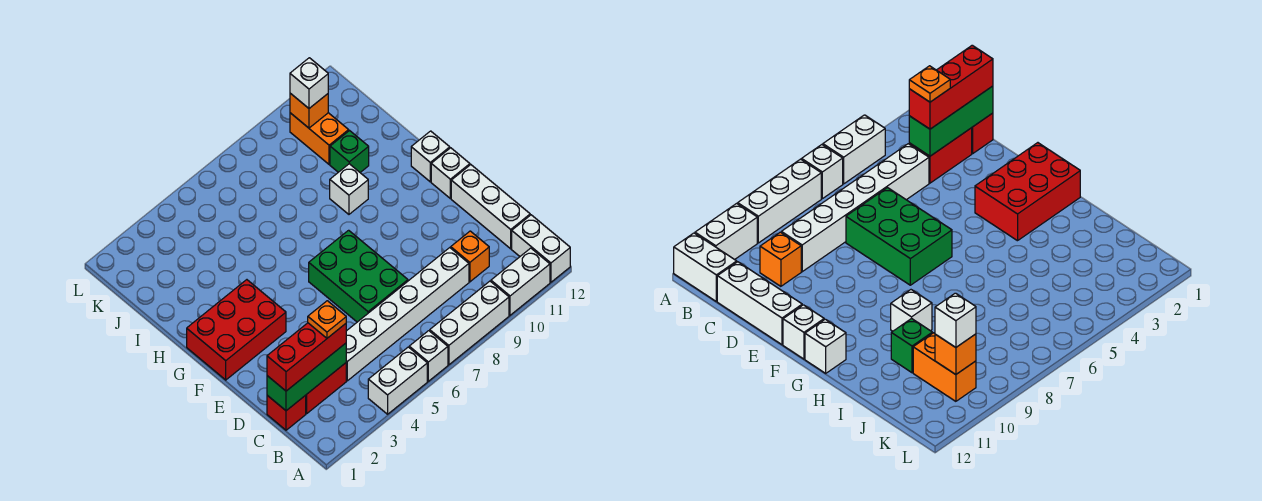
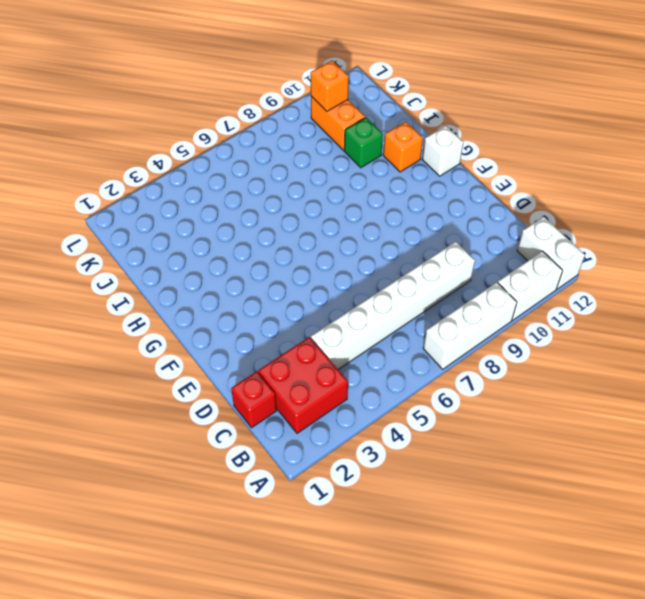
red 2x2 brick [258,337,348,433] -> red 1x2 brick [306,363,346,414]
orange 1x1 brick [383,122,423,172] -> orange 1x1 brick moved to [451,231,489,282]
none -> white 1x2 brick [368,347,427,414]
none -> white 1x1 brick [409,331,448,381]
none -> white 1x3 brick [451,165,530,249]

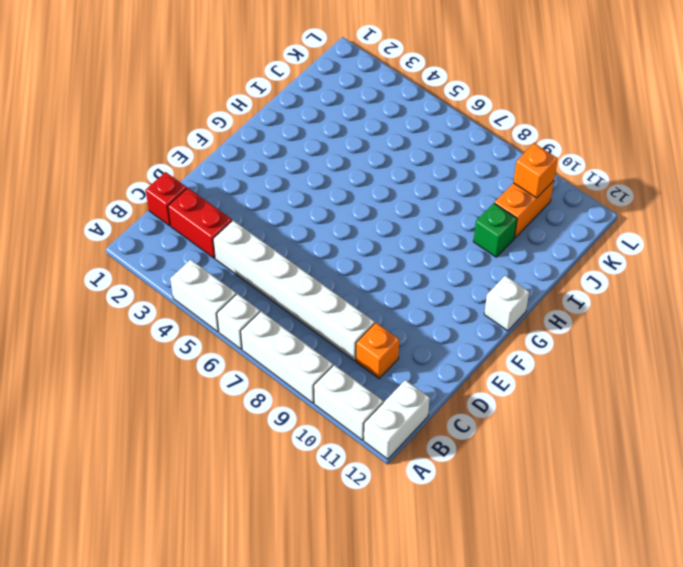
none -> white 1x3 brick [451,165,530,249]
none -> green 2x3 brick [309,230,408,322]
none -> red 2x3 brick [187,280,286,380]

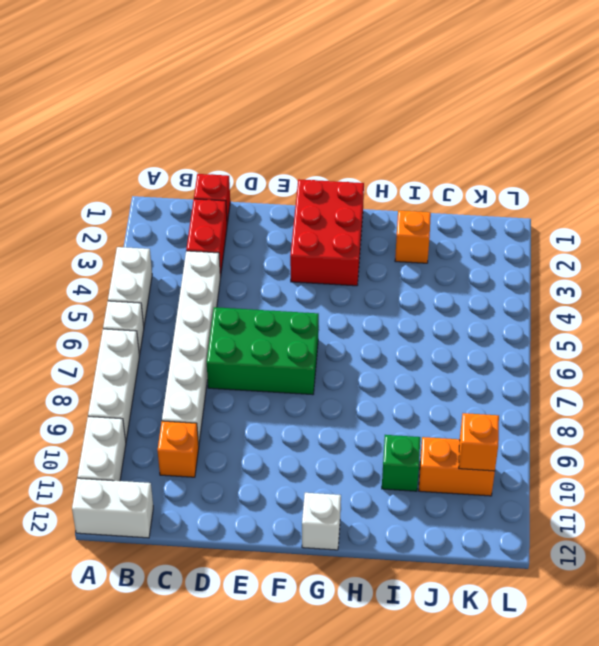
orange 1x1 brick [395,211,431,263] -> none
none -> white 1x3 brick [451,165,530,249]
none -> white 1x1 brick [431,148,470,198]
none -> white 1x1 brick [330,164,368,214]

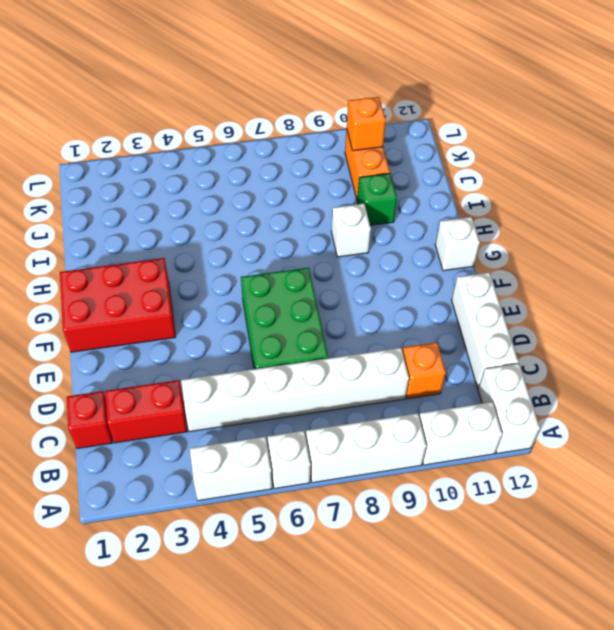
none -> white 1x1 brick [431,148,470,198]
none -> green 1x3 brick [267,343,346,411]
none -> red 1x3 brick [267,323,346,391]

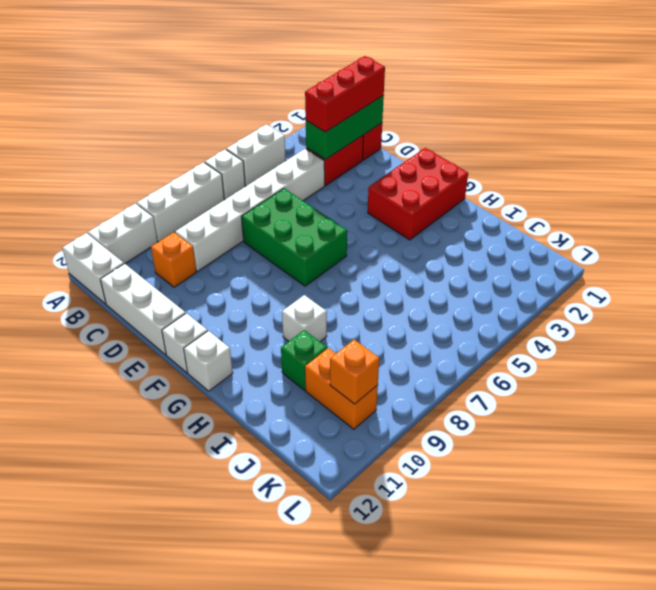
none -> white 1x1 brick [290,58,328,108]
none -> orange 1x1 plate [308,301,346,338]

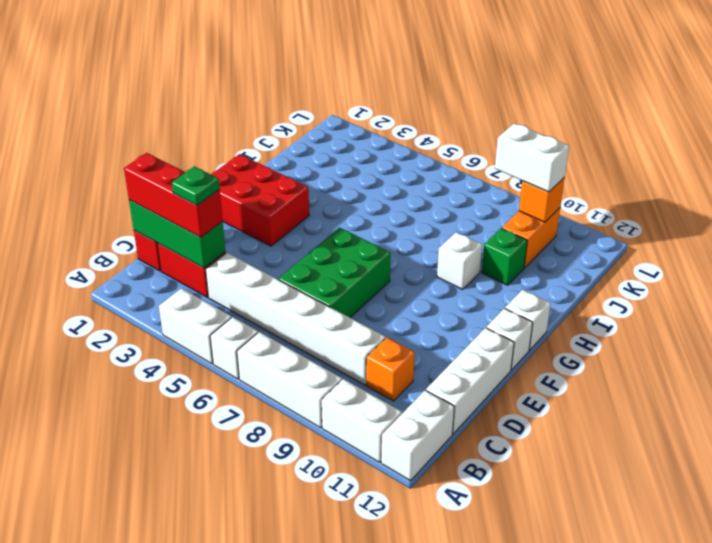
green 1x1 plate [172,166,220,205] -> orange 1x1 plate [308,301,346,338]
white 1x2 brick [495,123,569,192] -> white 1x1 brick [290,58,328,108]

